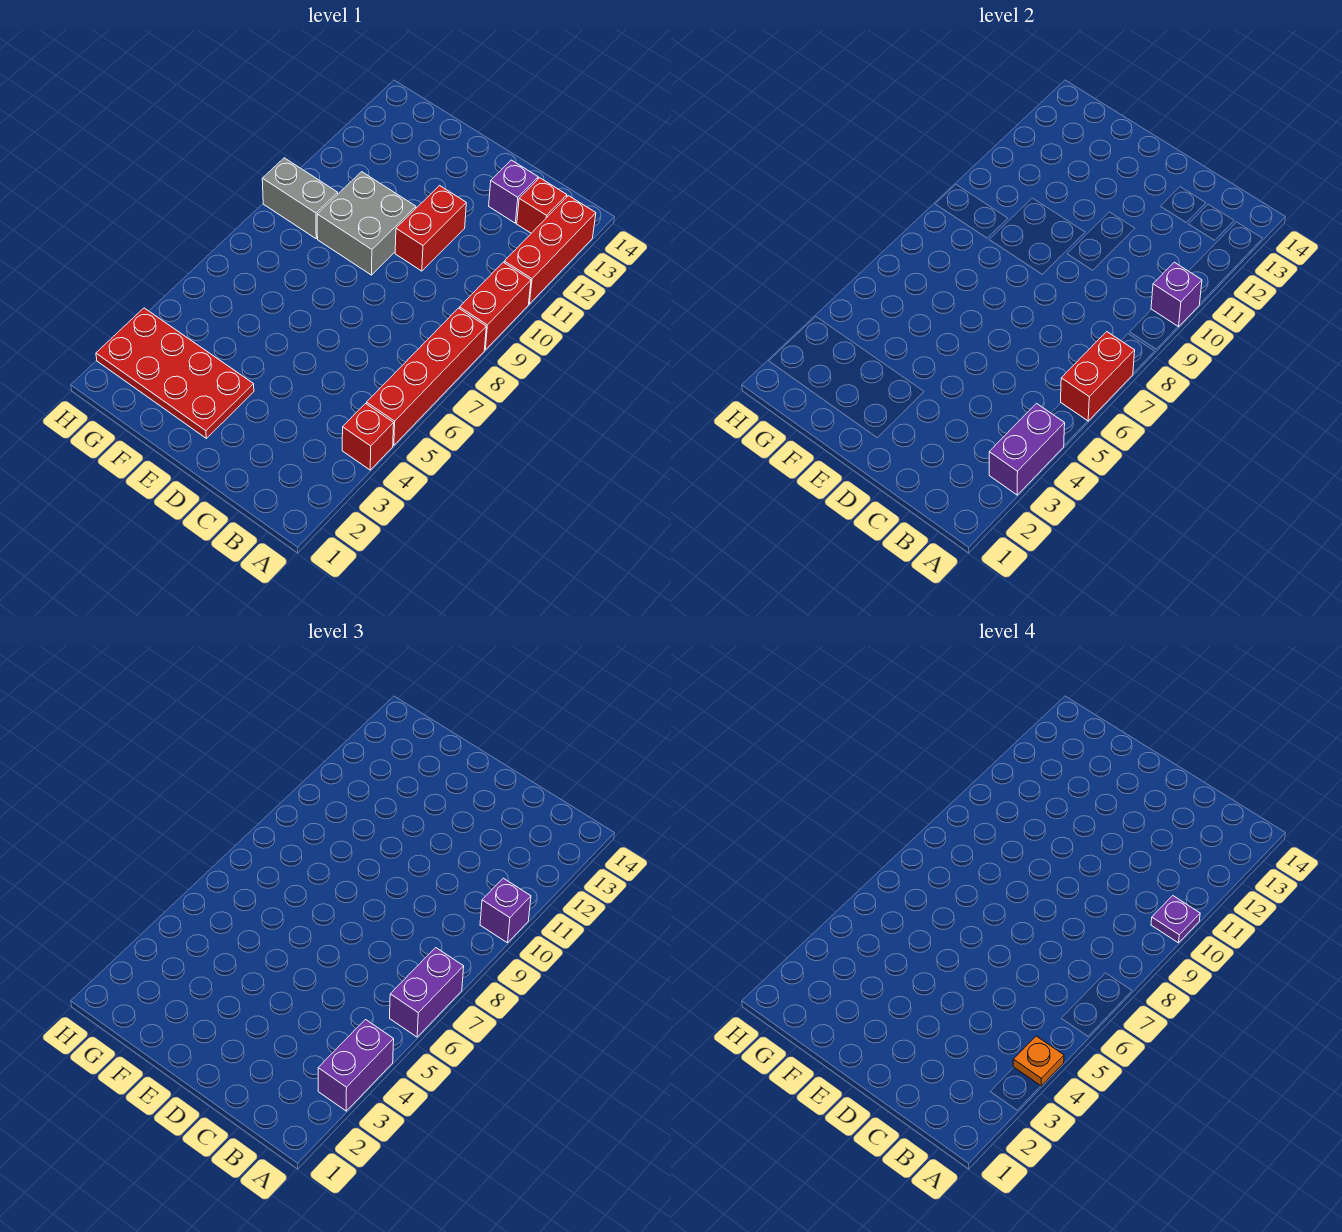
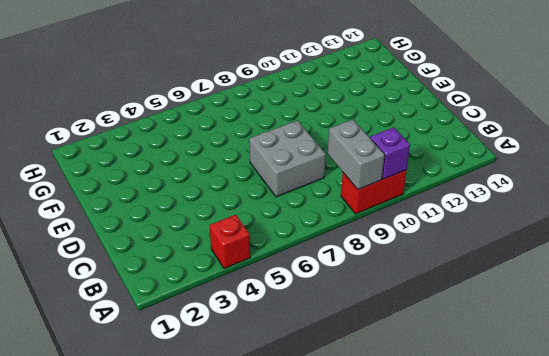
grey 1x2 brick [328,119,385,189] -> grey 1x2 brick moved to [262,158,338,239]
grey 2x2 brick [249,121,326,197] -> grey 2x2 brick moved to [317,172,416,275]
none -> red 1x4 brick [367,308,486,445]
none -> red 1x3 brick [504,196,596,304]
none -> red 1x1 brick [517,178,567,233]

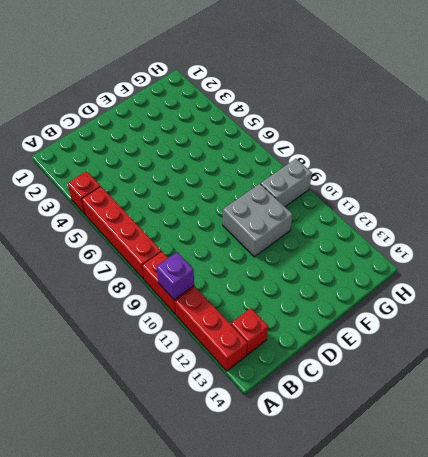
none -> purple 1x1 brick [489,160,538,223]
none -> red 1x2 brick [395,186,466,271]
none -> red 2x4 plate [96,308,254,438]

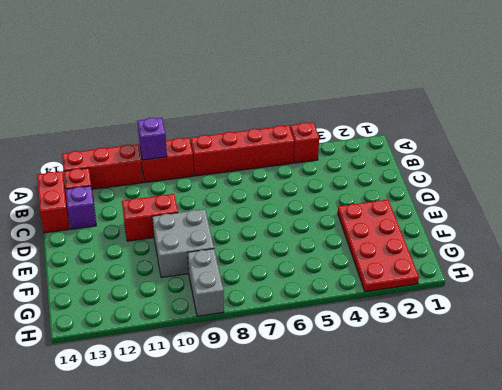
red 1x2 brick [37,171,70,233] -> red 1x2 brick turned to [1061,332,1135,421]
none -> purple 1x2 brick [989,404,1065,495]
none -> purple 1x2 brick [318,1020,394,1111]
none -> purple 1x2 brick [390,948,464,1037]

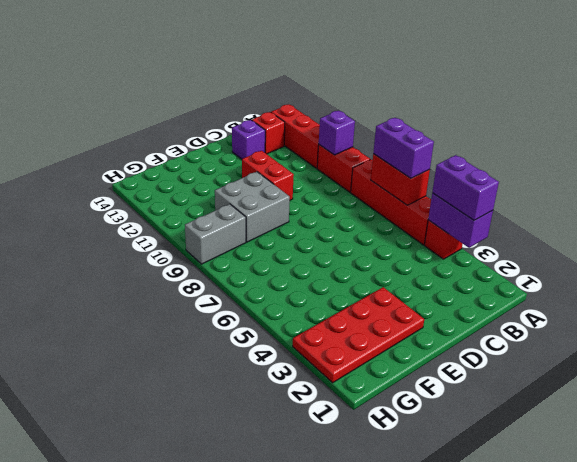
none -> purple 1x1 brick [480,878,531,943]
none -> orange 1x1 plate [1013,1036,1064,1086]
none -> purple 1x1 plate [1151,896,1200,943]

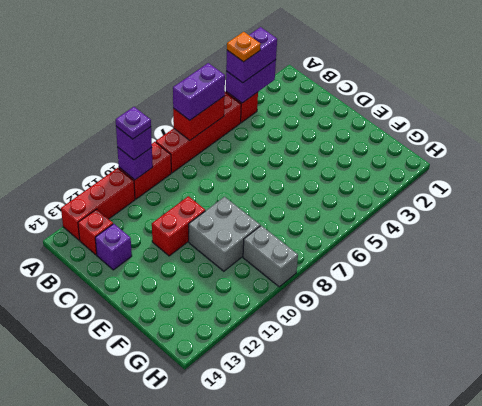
none -> red 2x4 plate [96,308,254,438]

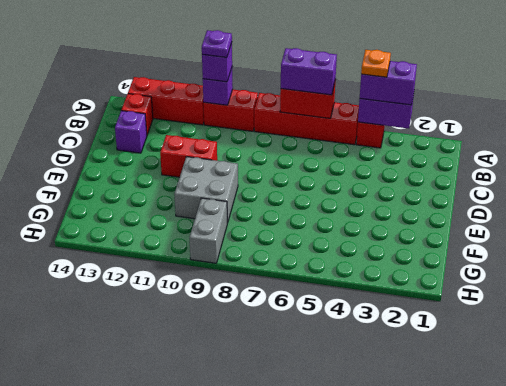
none -> red 2x4 plate [96,308,254,438]

